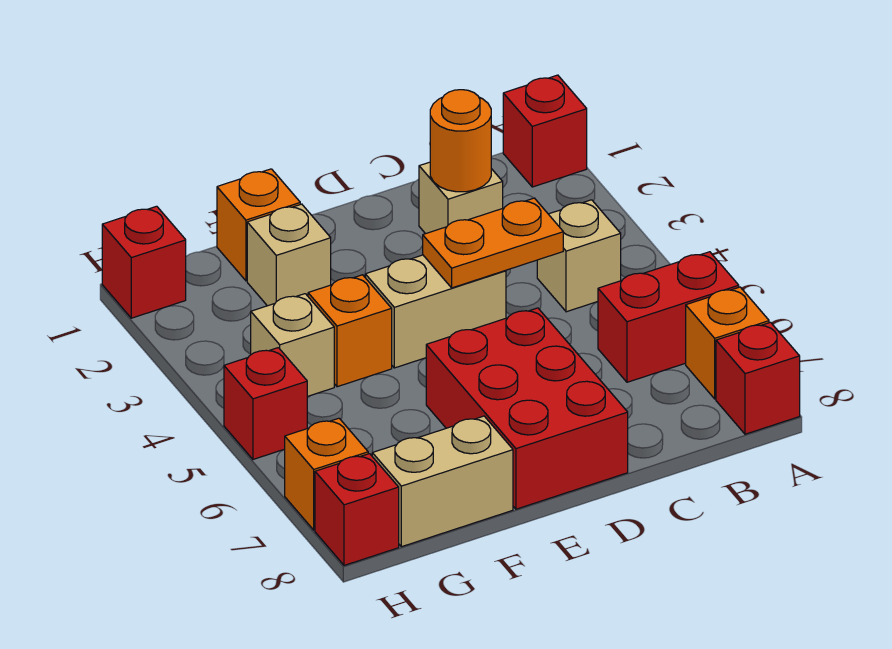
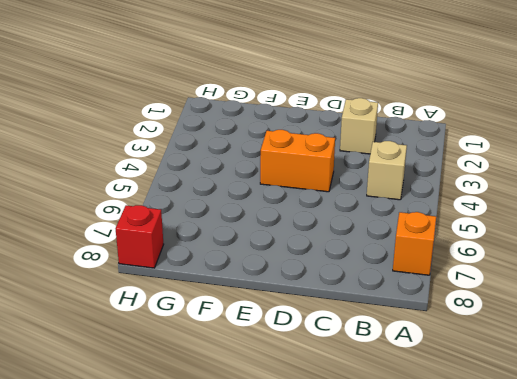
orange 1x2 brick [260,130,335,192] -> tan 1x2 brick [365,255,506,368]
none -> red 1x1 brick [503,75,587,187]
none -> red 1x2 brick [598,252,739,382]
none -> red 1x1 brick [716,322,800,434]

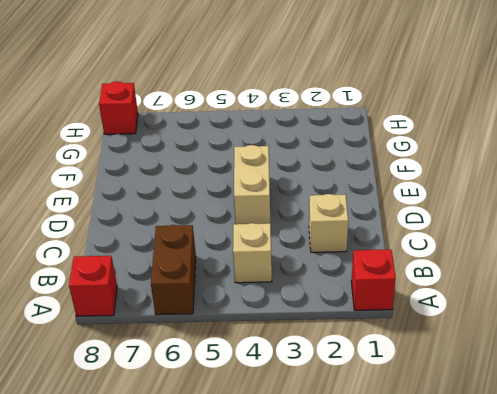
brown 1x2 brick [151,225,196,315] -> red 1x2 brick [598,252,739,382]
none -> orange 1x1 brick [686,287,769,399]
none -> red 2x3 brick [426,308,628,509]
none -> orange 1x1 brick [217,169,300,281]

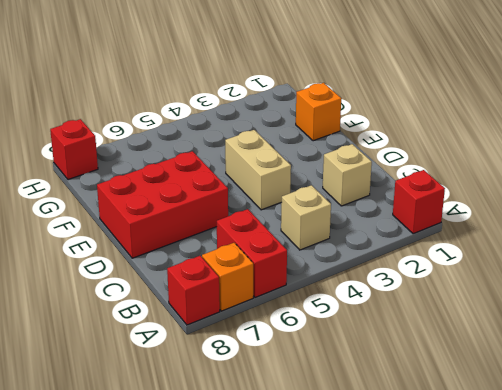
none -> tan 1x1 brick [247,204,331,306]
none -> orange 1x1 brick [308,275,392,387]
none -> tan 1x2 brick [372,416,513,547]

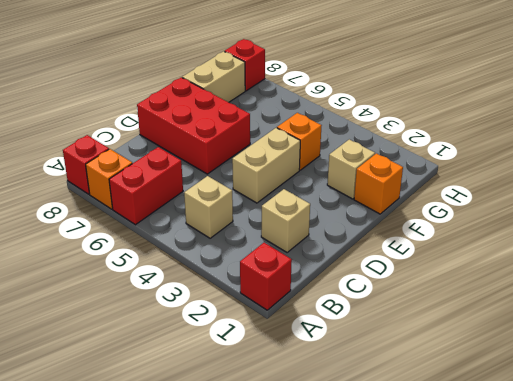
none -> tan 1x1 brick [251,294,334,397]
none -> red 1x1 brick [102,206,186,318]
none -> red 1x1 brick [224,348,307,459]

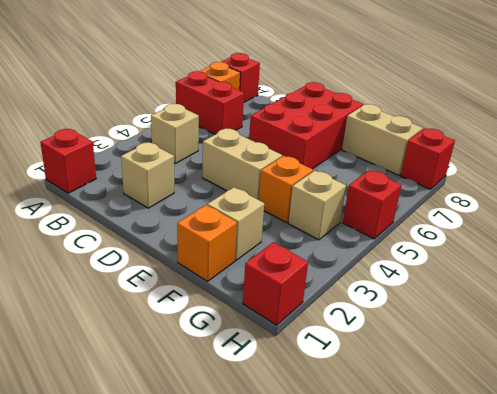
none -> orange 1x1 brick [285,418,368,530]
none -> orange 1x1 round brick [430,90,491,192]
none -> orange 1x2 plate [423,198,563,288]

